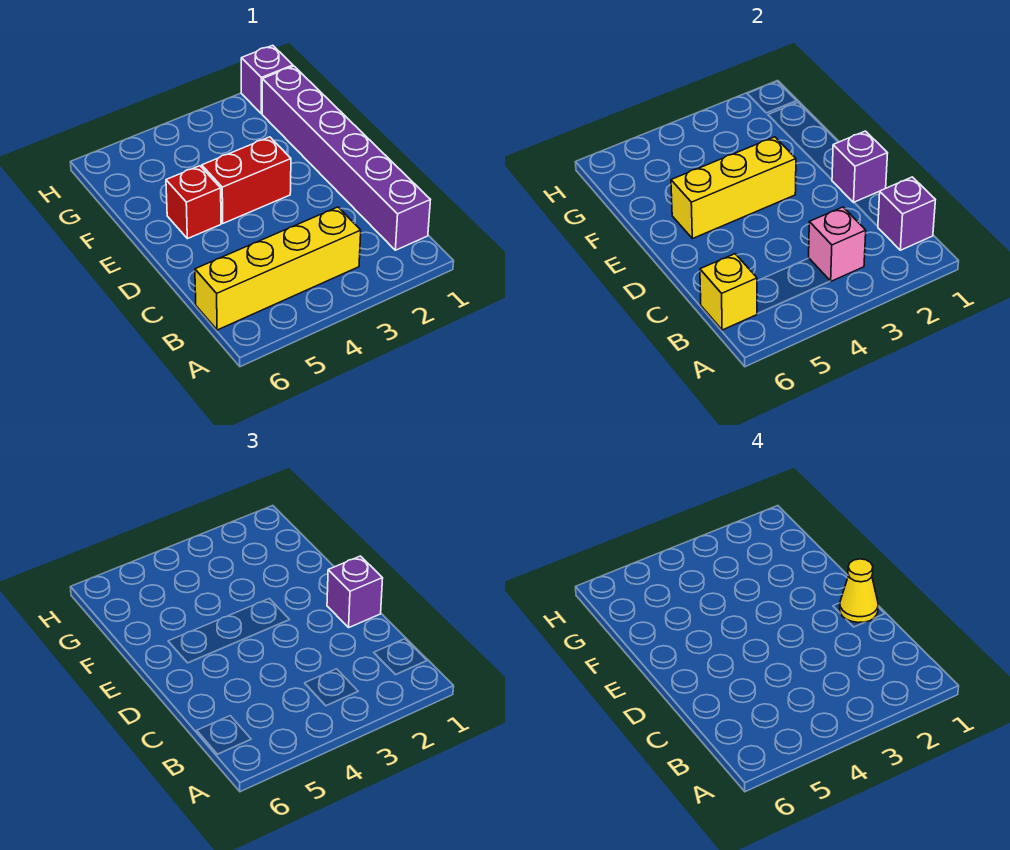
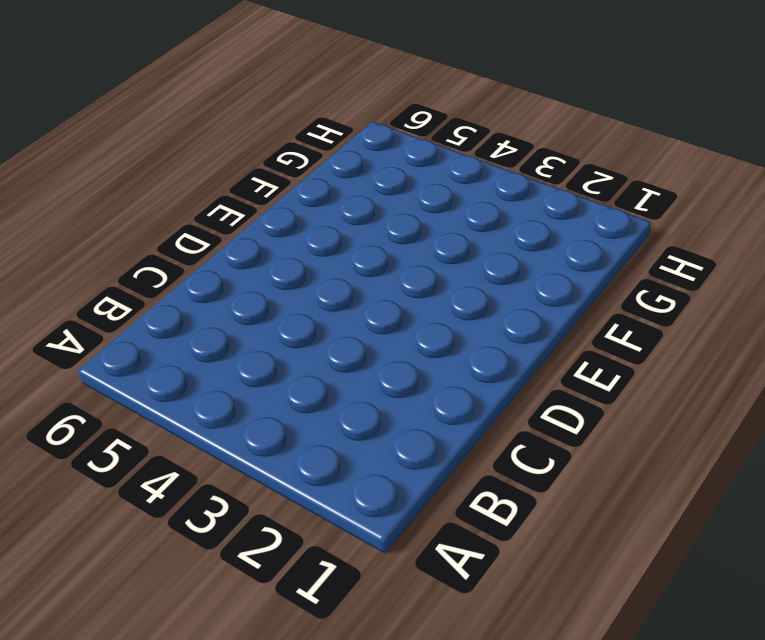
none -> purple 1x6 brick [262,66,430,250]
none -> yellow 1x4 brick [195,207,361,330]
none -> red 1x2 brick [202,137,291,223]

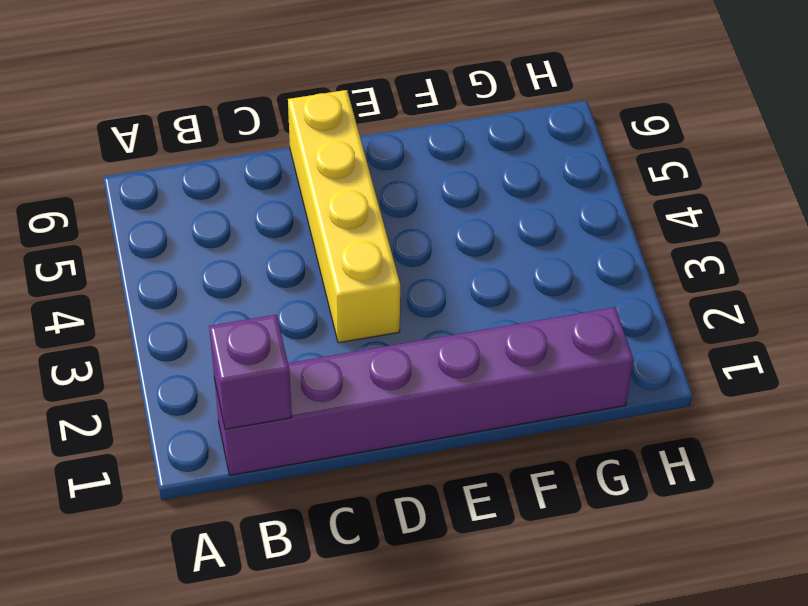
yellow 1x4 brick [288,90,400,343] -> yellow 1x4 brick moved to [195,207,361,330]
none -> red 1x2 brick [202,137,291,223]
none -> red 1x1 brick [166,166,221,239]
none -> purple 1x1 brick [241,45,293,113]

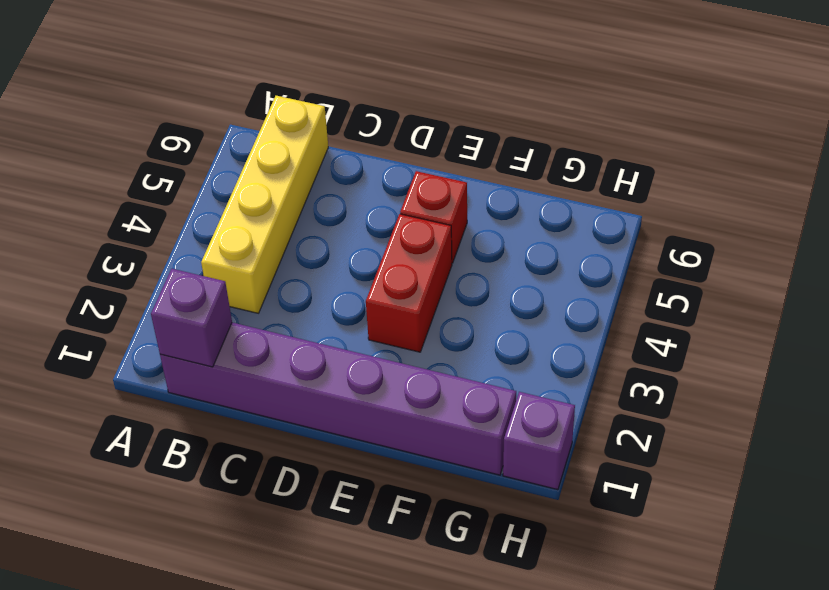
none -> pink 1x1 brick [809,207,866,281]
none -> yellow 1x1 brick [700,254,757,330]
none -> purple 1x1 brick [832,131,888,202]

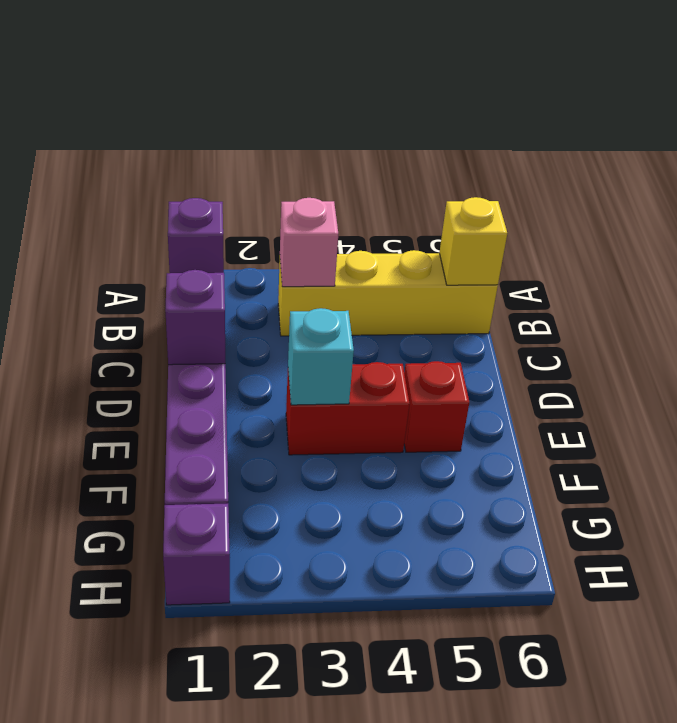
cyan 1x1 brick [288,308,354,405] -> yellow 1x3 brick [671,137,796,239]
none -> purple 1x1 brick [327,556,383,627]
none -> yellow 1x1 cone [840,559,878,623]

